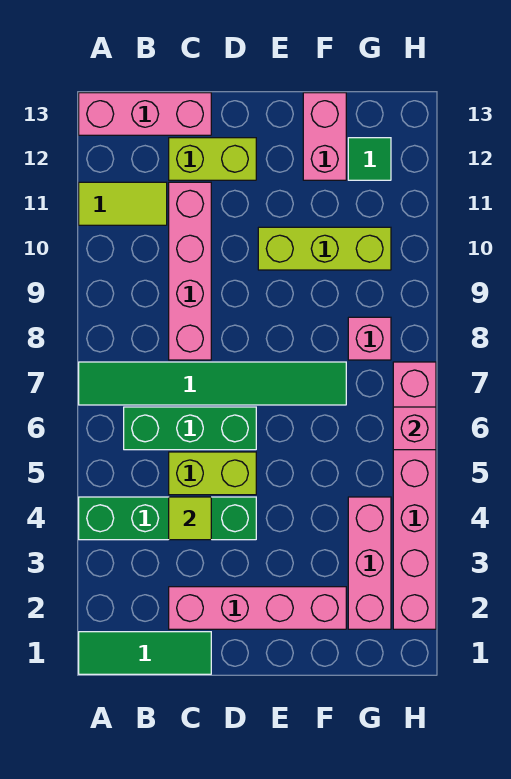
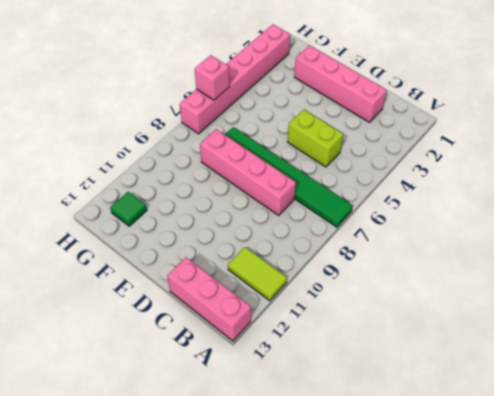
pink 1x4 brick [200,129,296,215] -> pink 1x4 brick turned to [169,182,211,360]
none -> green 1x3 tile [79,632,211,674]
none -> green 1x4 brick [79,497,256,540]
none -> green 1x3 brick [124,407,256,450]

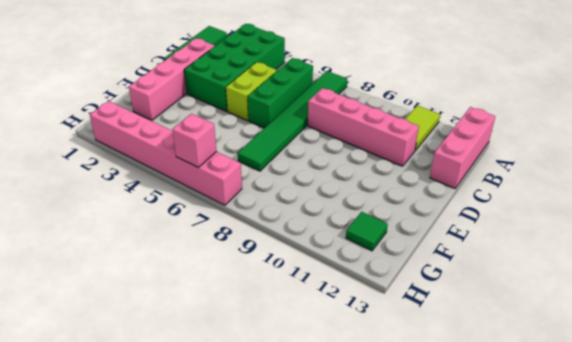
green 2x4 brick [184,24,285,111] -> green 1x4 brick [79,497,256,540]
none -> lime 1x2 brick [169,138,256,180]
none -> lime 1x3 brick [258,227,391,270]
none -> pink 1x2 brick [303,93,346,180]

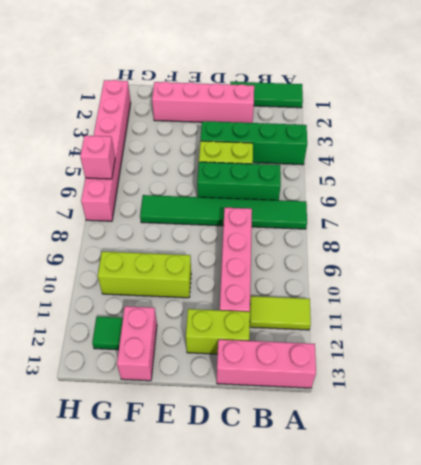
none -> pink 1x3 brick [348,497,391,629]
none -> pink 1x1 brick [348,317,391,360]
none -> lime 1x1 tile [169,497,211,540]

